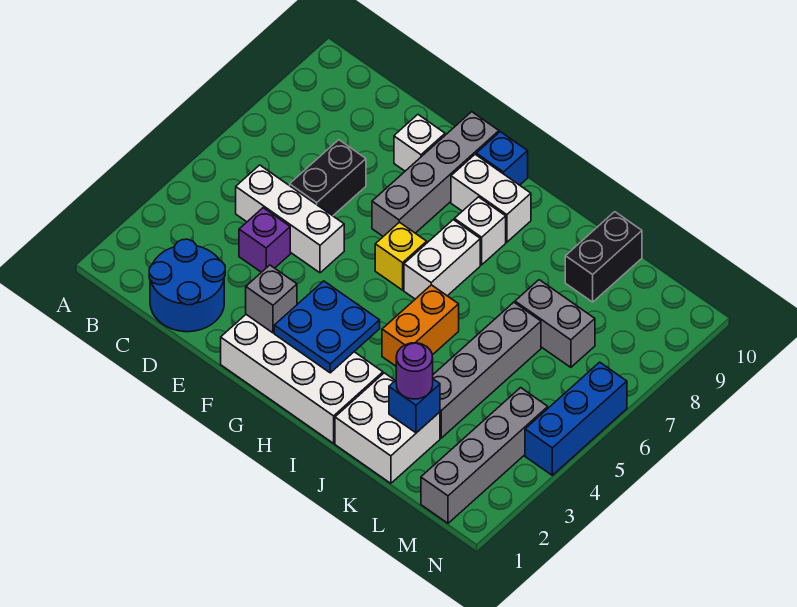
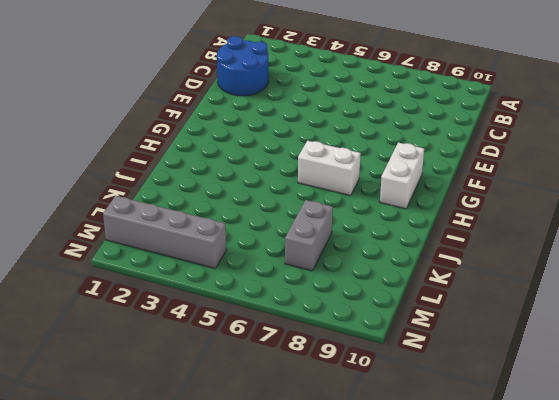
none -> white 1x3 brick [236,165,344,273]
none -> purple 1x1 brick [239,208,290,272]
none -> black 1x2 brick [290,140,366,216]

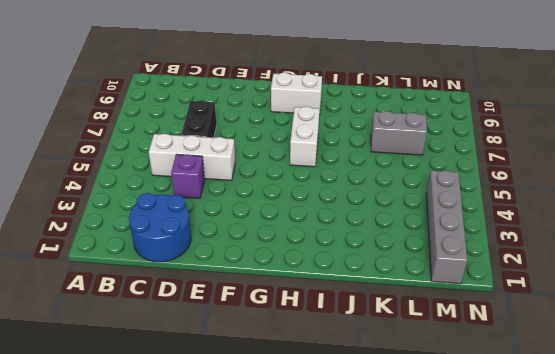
none -> white 1x1 brick [394,115,445,171]
none -> white 2x4 brick [221,315,383,443]
none -> grey 1x4 brick [372,112,499,236]

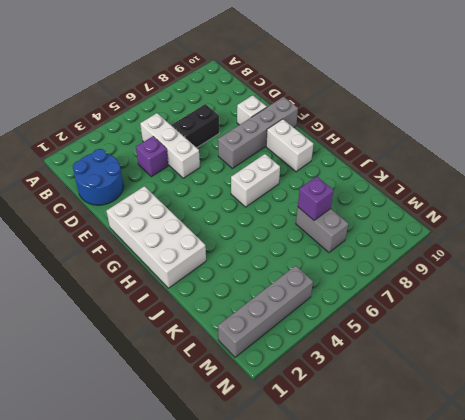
purple 1x1 brick [298,176,334,220] -> none
none -> yellow 1x1 brick [375,222,427,290]
none -> blue 1x1 brick [476,132,528,185]
none -> white 1x1 brick [454,197,506,265]

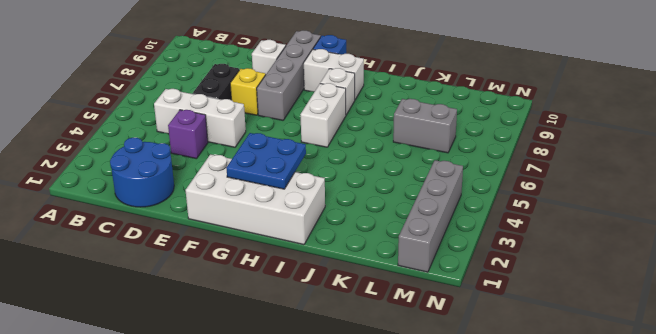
yellow 1x1 brick [230,68,266,115] -> yellow 1x1 brick moved to [375,222,427,290]
none -> orange 1x2 brick [382,285,459,366]
none -> white 2x2 brick [335,373,440,483]
none -> grey 1x4 brick [433,302,541,438]

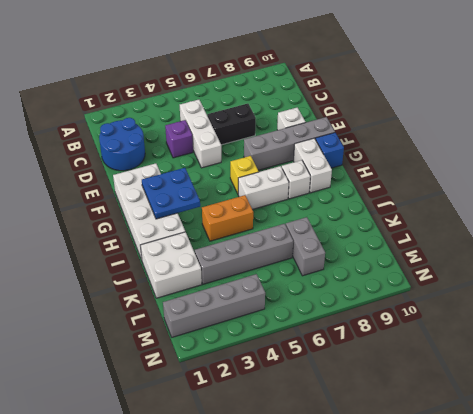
none -> black 1x2 brick [565,212,642,302]
none -> blue 1x3 brick [525,362,627,475]
none -> grey 1x1 brick [246,265,297,333]

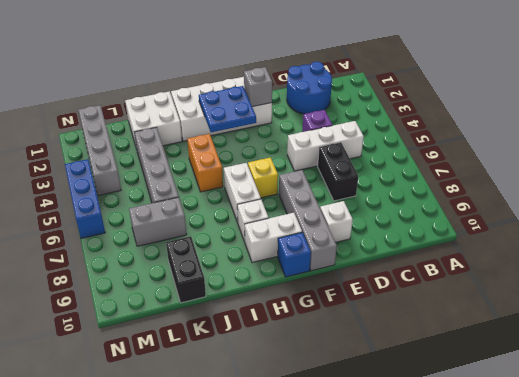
none -> blue 1x1 brick [389,379,440,433]
none -> purple 1x1 round brick [396,343,433,399]

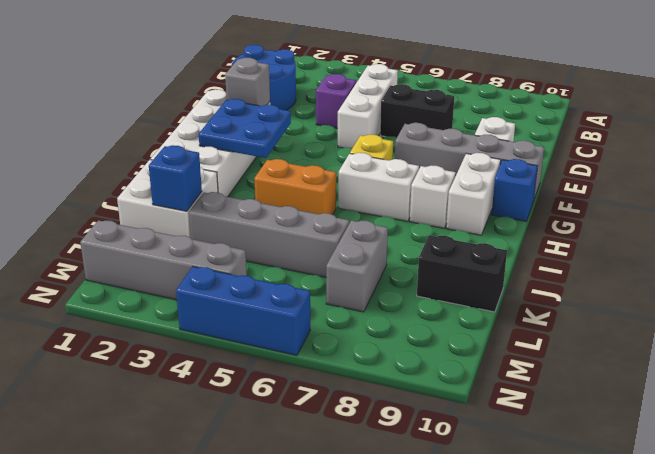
none -> purple 1x1 round brick [396,343,433,399]

